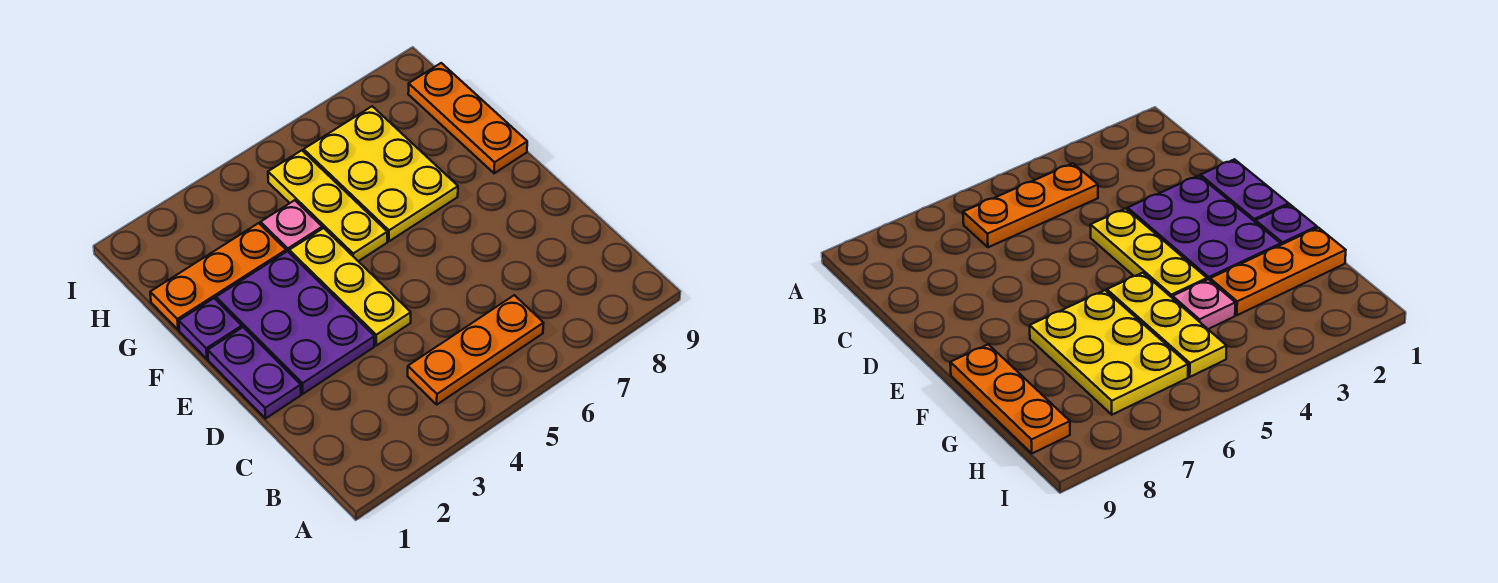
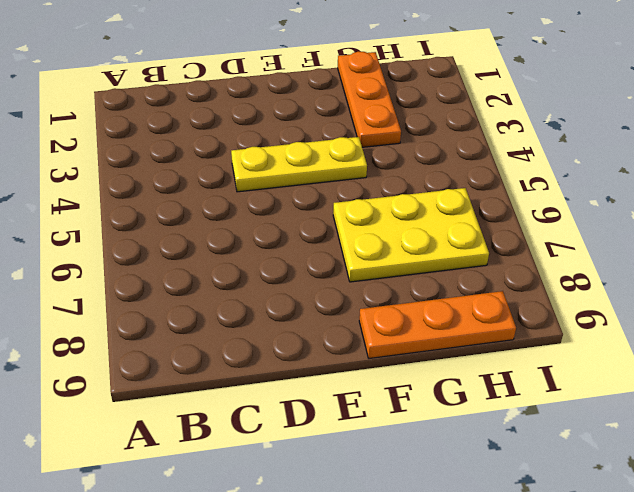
none -> orange 1x3 plate [408,295,544,405]
none -> purple 1x2 plate [208,327,301,419]

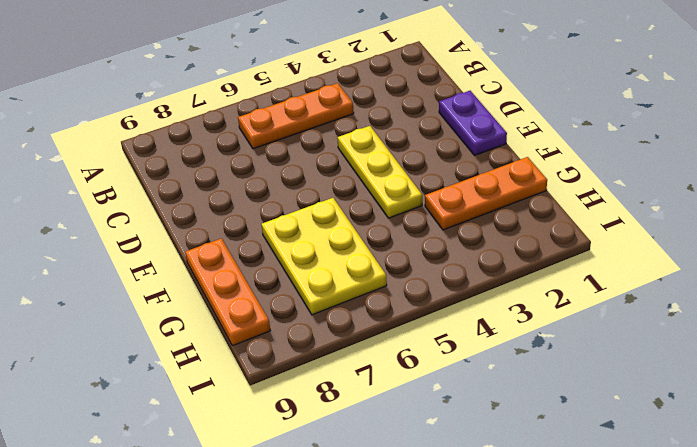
none -> purple 2x3 plate [216,251,374,394]
none -> purple 1x1 plate [179,298,242,359]

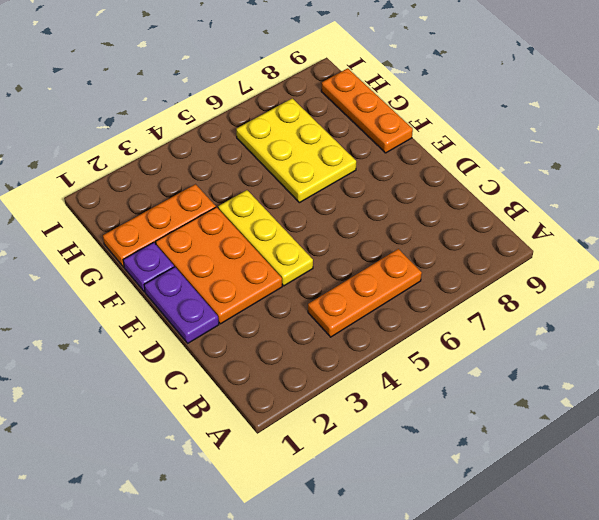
orange 2x3 plate [155,207,282,324] -> purple 2x3 plate [216,251,374,394]
none -> yellow 1x3 plate [268,150,387,261]
none -> pink 1x1 plate [260,200,322,252]

